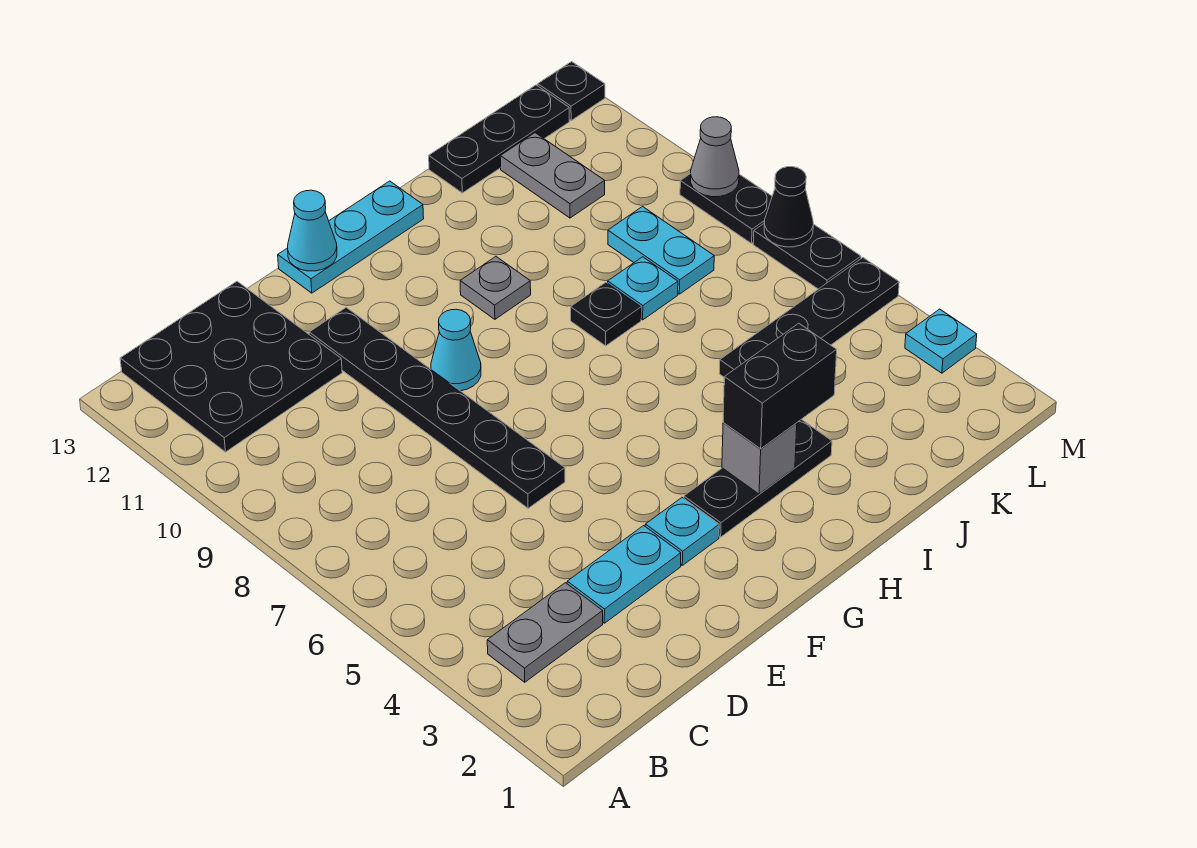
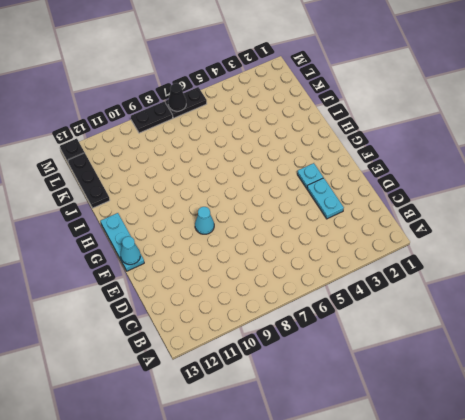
none -> grey 1x2 plate [487,583,603,682]
none -> black 3x3 plate [120,281,342,452]
none -> black 1x6 plate [309,307,565,508]

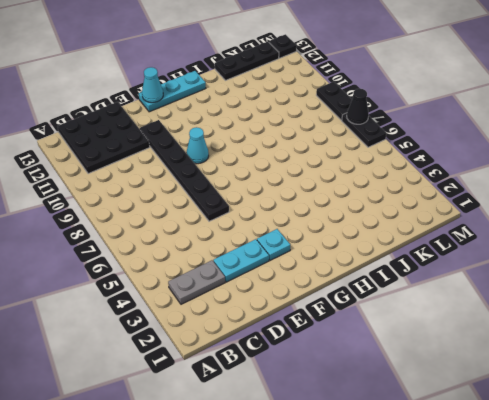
none -> black 1x3 plate [684,419,832,537]
none -> grey 1x1 plate [460,257,531,319]
none -> black 1x1 plate [571,282,641,346]

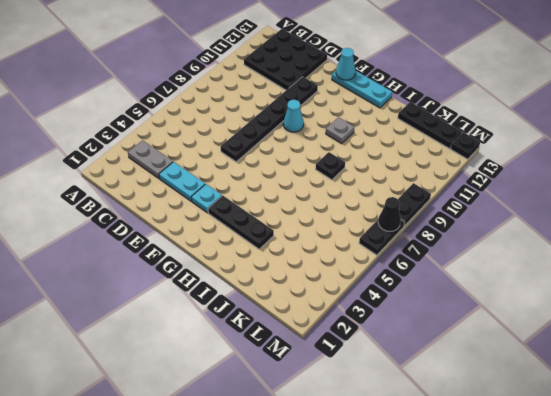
none -> black 1x4 plate [719,258,899,377]
none -> cyan 1x1 plate [608,257,678,320]
none -> cyan 1x2 plate [608,207,714,294]

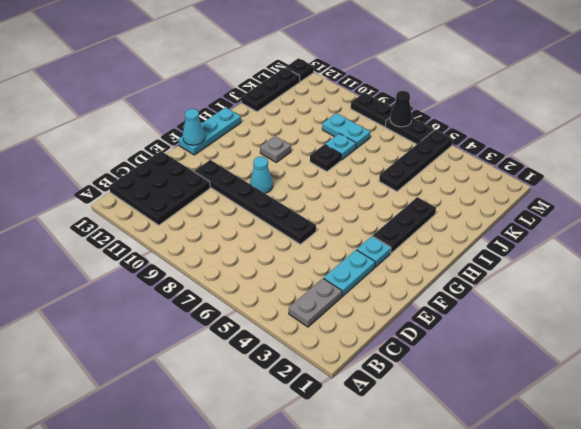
none -> grey 1x2 plate [500,133,605,218]
none -> cyan 1x1 plate [905,309,977,373]
none -> grey 1x1 brick [722,423,797,494]

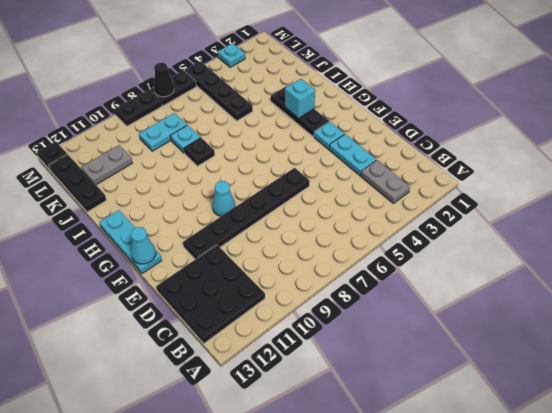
cyan 1x1 brick [285,79,315,118] -> grey 1x1 brick [722,423,797,494]
none -> grey 1x1 plate [460,257,531,319]
none -> grey 1x1 cone [691,117,739,197]
none -> black 1x2 brick [723,323,837,449]

